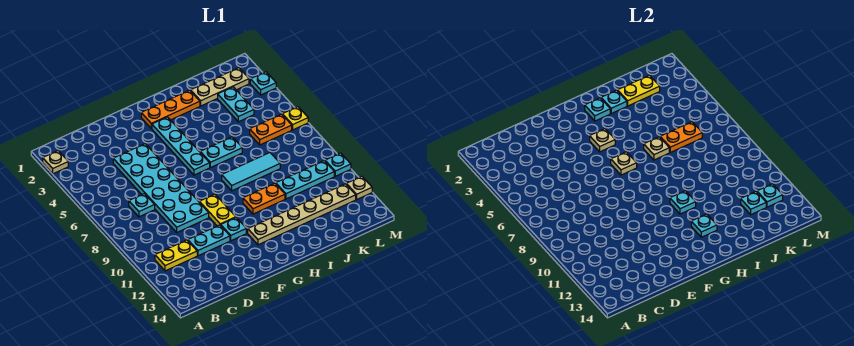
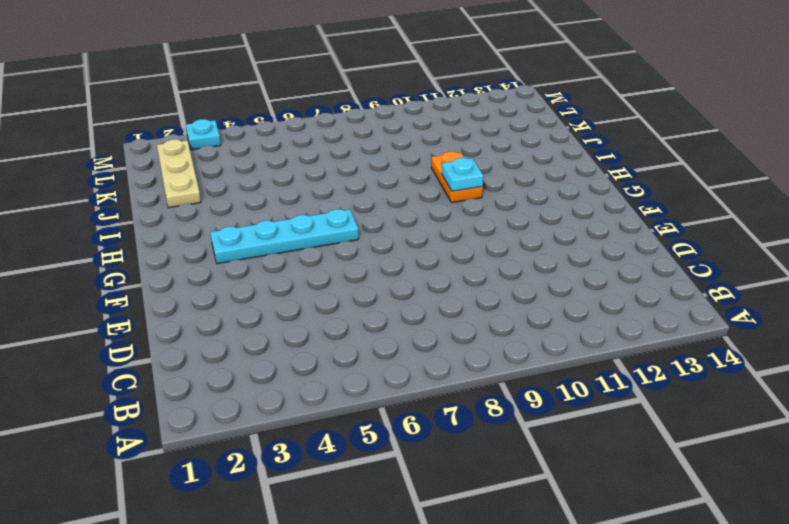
none -> tan 1x1 plate [43,151,68,174]
none -> yellow 1x2 plate [155,240,197,271]
none -> cyan 1x1 plate [129,194,155,217]
none -> cyan 2x6 plate [113,144,209,232]

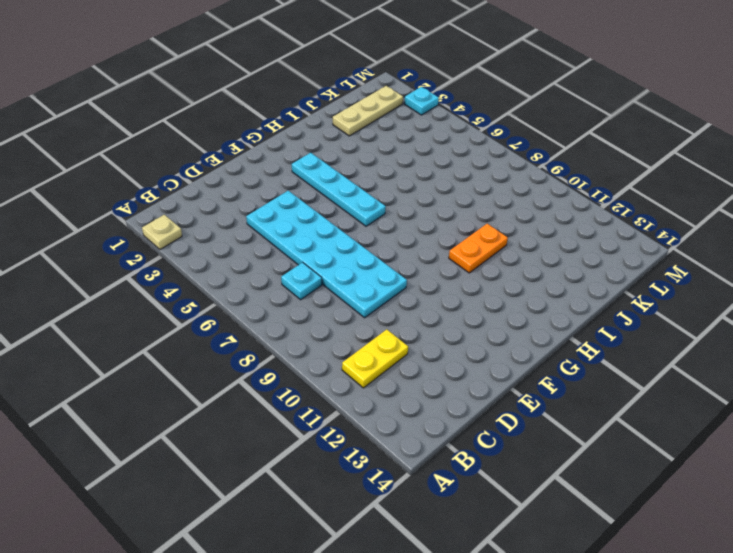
none -> cyan 1x2 plate [188,225,230,256]
none -> yellow 1x2 plate [199,194,236,226]
none -> cyan 1x1 plate [221,218,246,241]
none -> orange 1x3 plate [141,90,200,129]

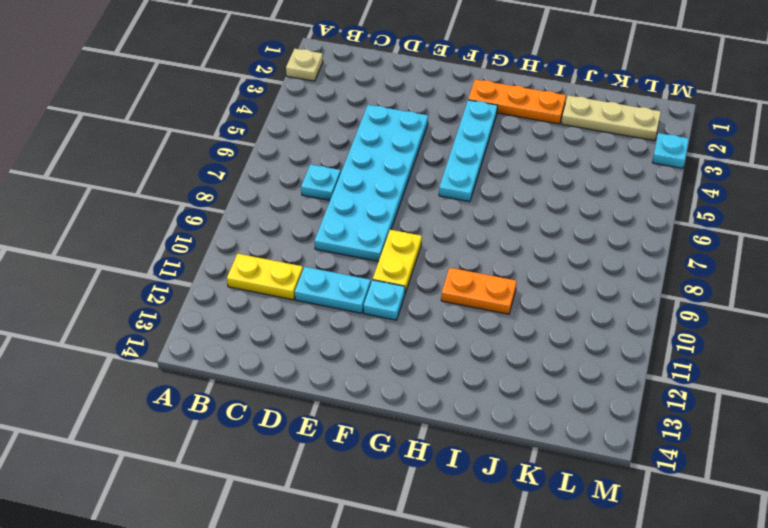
none -> tan 1x6 plate [248,184,356,245]
none -> cyan 1x2 plate [200,137,242,168]
none -> cyan 1x3 tile [222,153,280,191]
none -> cyan 1x3 plate [276,161,334,199]

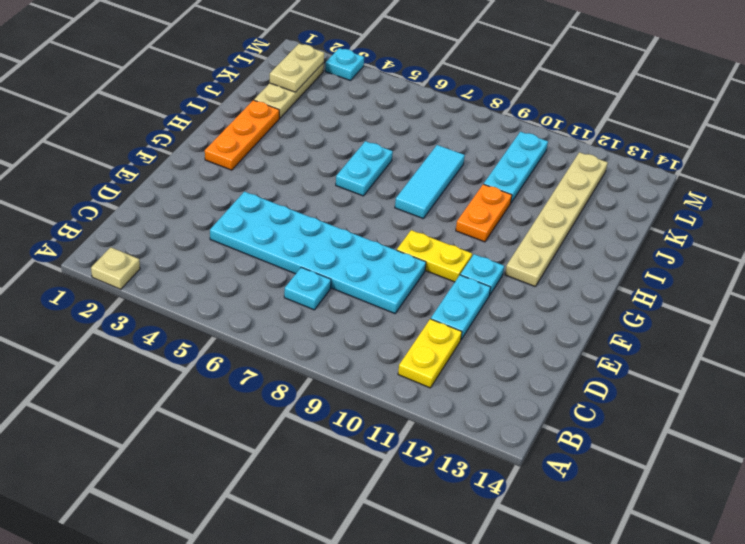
tan 1x2 plate [270,44,324,92] -> yellow 1x2 plate [618,75,660,106]
none -> cyan 1x4 plate [152,117,210,175]
none -> cyan 1x2 plate [218,87,254,122]
none -> orange 1x2 plate [250,114,292,145]
none -> yellow 1x1 plate [282,107,308,130]

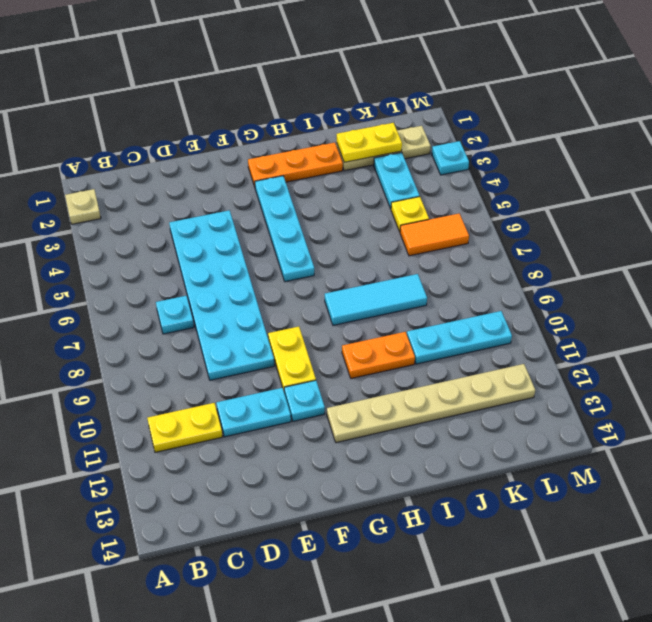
yellow 1x1 plate [391,197,429,232] -> yellow 1x1 plate moved to [282,107,308,130]
orange 1x2 tile [400,213,469,256] -> orange 1x2 plate [250,114,292,145]
none -> cyan 1x2 plate [200,137,242,168]
none -> cyan 1x1 plate [325,153,351,176]
none -> tan 1x1 plate [346,176,372,199]
none -> tan 1x1 plate [590,129,615,152]

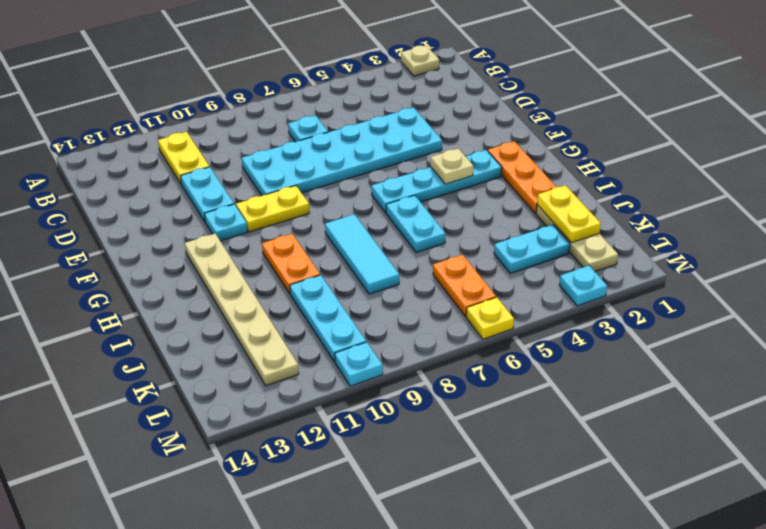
none -> tan 1x1 plate [346,176,372,199]
none -> tan 1x1 plate [611,152,637,175]
none -> cyan 1x1 plate [585,98,610,121]
none -> cyan 1x1 plate [670,191,696,214]

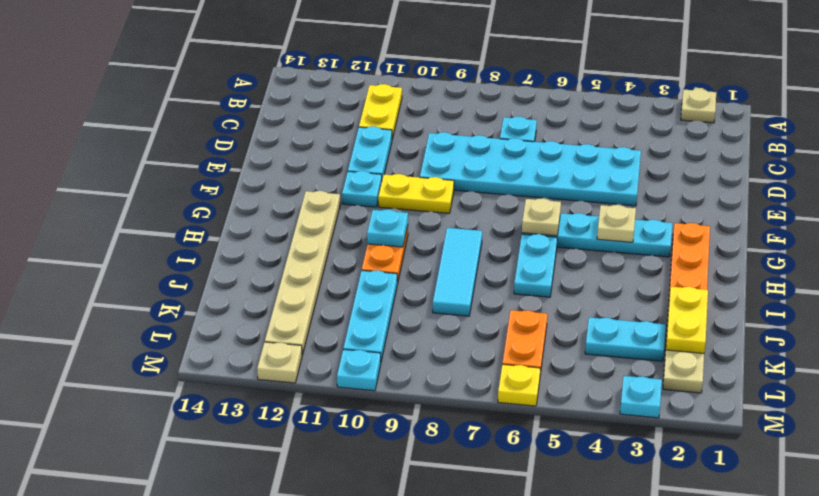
none -> cyan 1x1 plate [585,98,610,121]
none -> cyan 1x1 plate [691,214,717,237]
none -> cyan 1x1 plate [601,90,627,113]
none -> tan 1x1 plate [644,137,669,160]

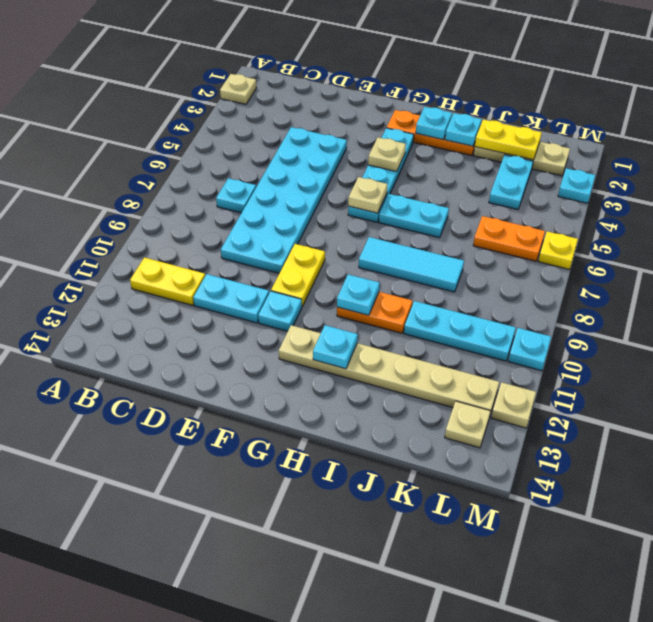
tan 1x1 plate [445,401,491,448] -> tan 1x1 plate moved to [644,137,669,160]
none -> orange 1x2 plate [660,122,702,152]
none -> cyan 1x1 plate [741,192,766,214]
none -> cyan 1x1 plate [757,184,783,207]

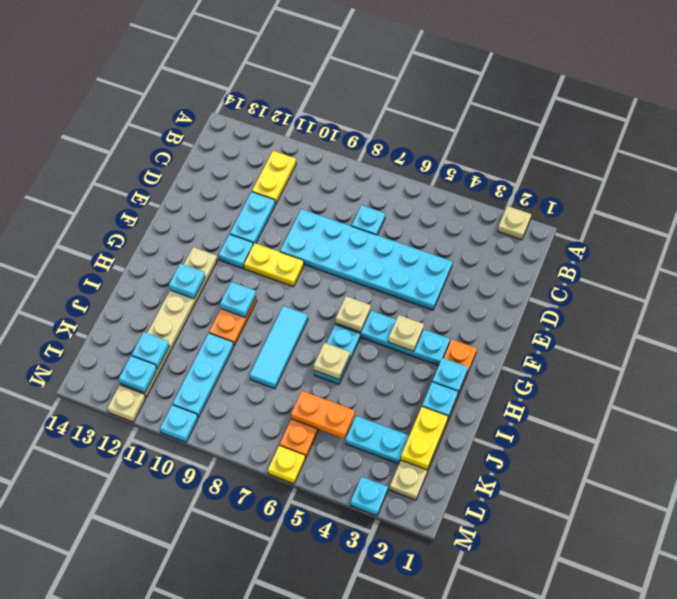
orange 1x2 plate [291,391,355,439] -> orange 1x2 plate turned to [660,122,702,152]

